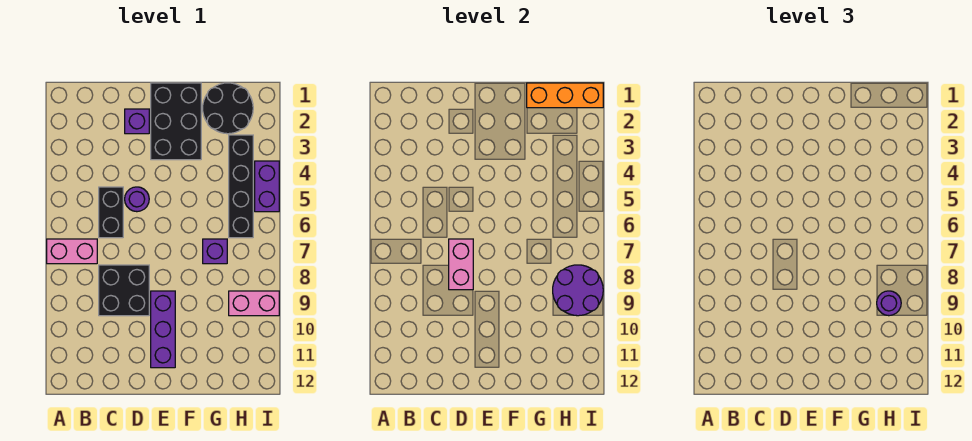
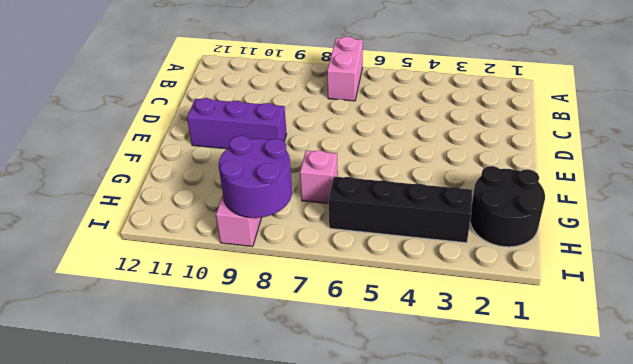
pink 1x1 brick [300,151,338,203] -> purple 1x1 brick [203,239,227,264]
none -> black 1x2 brick [99,187,123,238]
none -> black 2x2 brick [99,265,149,316]
none -> purple 1x1 brick [125,109,149,134]

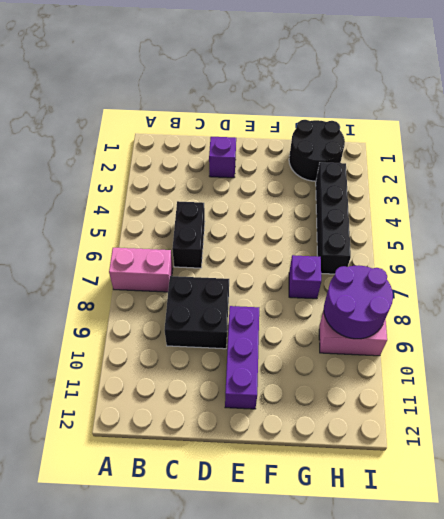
none -> purple 1x1 round brick [125,187,149,212]
none -> black 2x3 brick [151,83,201,160]
none -> purple 1x2 brick [255,161,279,212]

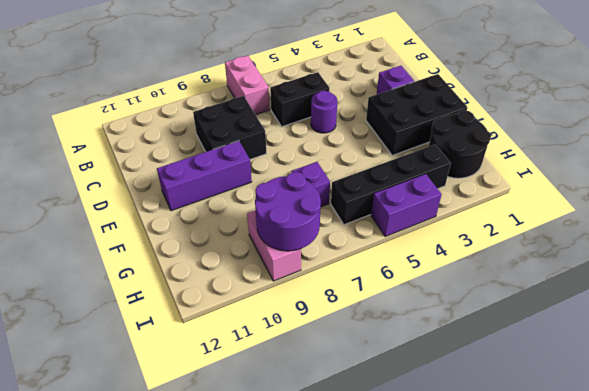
none -> pink 1x2 brick [449,239,473,290]
none -> orange 1x3 brick [527,83,603,108]
none -> purple 1x1 round brick [877,291,901,316]

